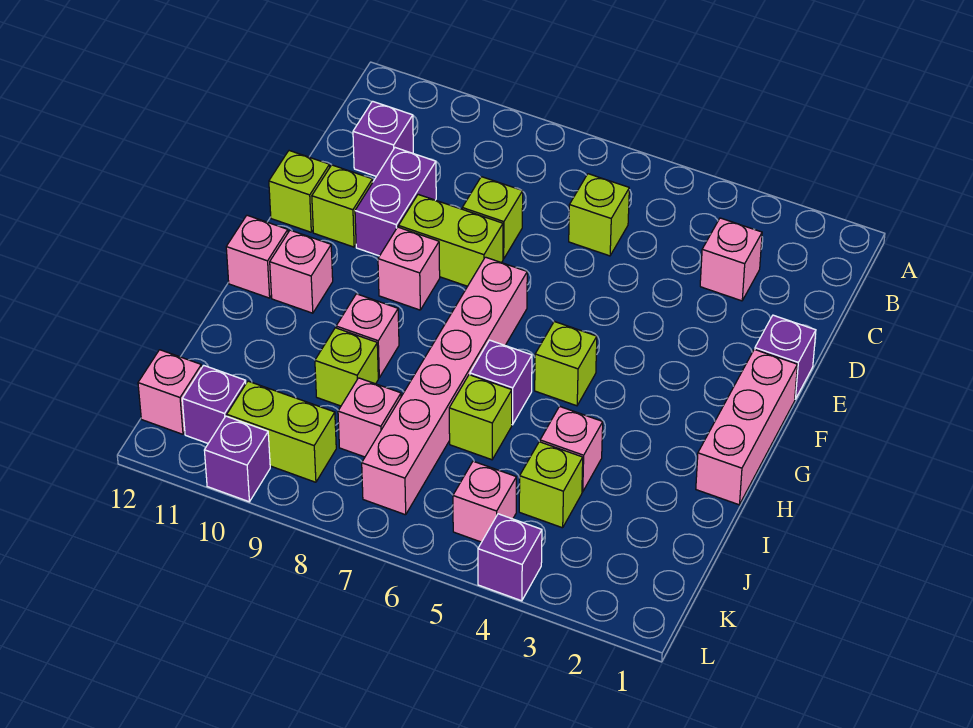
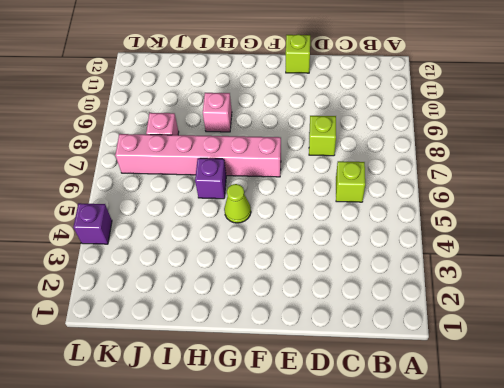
lime 1x1 cone [224,184,251,223] -> lime 1x1 brick [535,321,597,406]
none -> pink 1x1 brick [700,218,762,301]
none -> purple 1x1 brick [353,101,413,176]
none -> purple 1x2 brick [355,148,436,256]

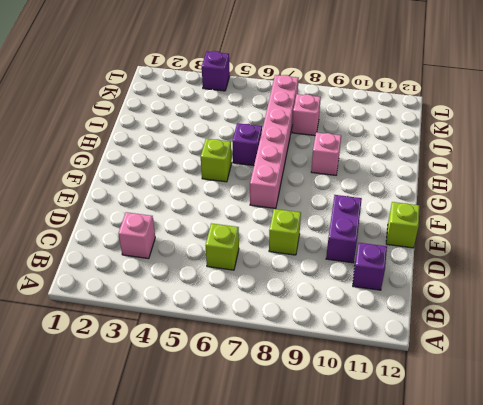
none -> purple 1x1 brick [755,315,816,399]
none -> lime 1x2 brick [399,194,503,286]
none -> lime 1x1 brick [312,165,373,247]

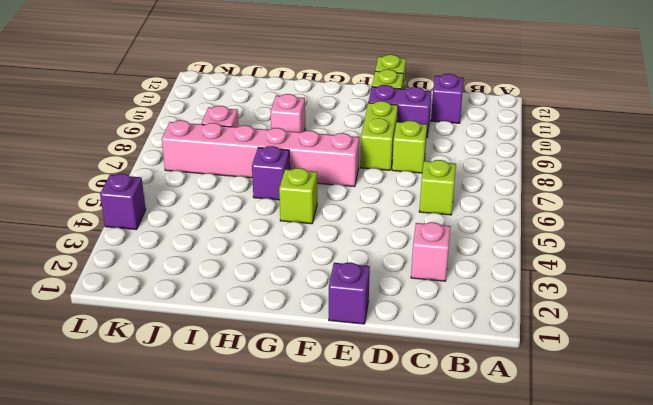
none -> pink 1x3 brick [696,349,797,505]
none -> pink 1x1 brick [378,227,440,310]
none -> pink 1x1 brick [270,230,333,313]

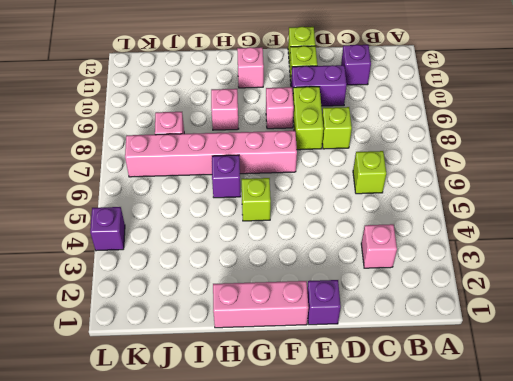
none -> pink 1x1 brick [226,215,288,298]
none -> pink 1x1 brick [540,406,603,492]
none -> lime 1x1 brick [449,375,512,460]

